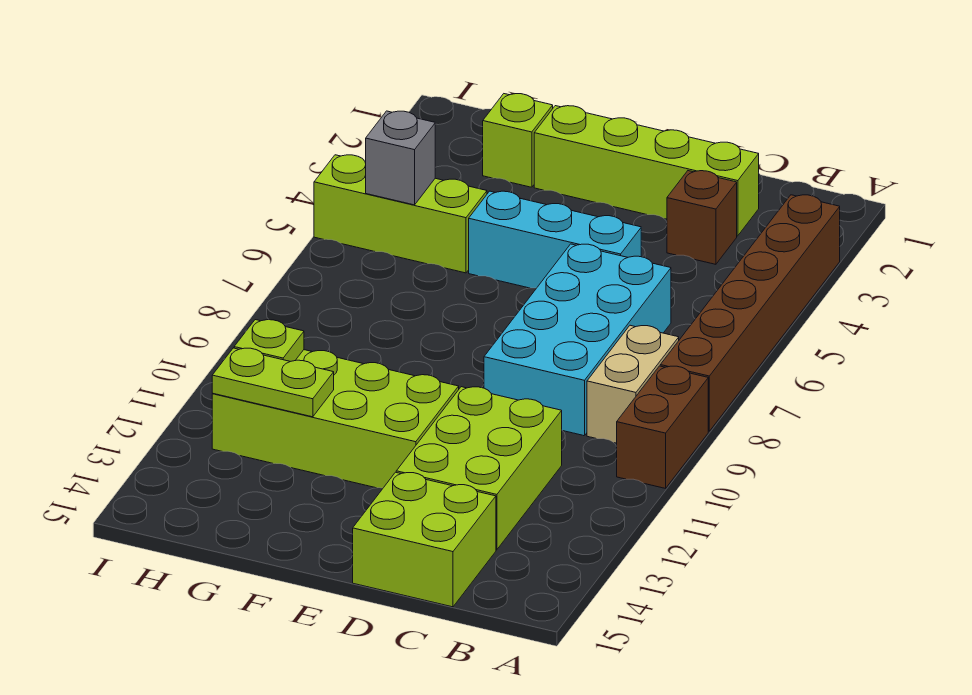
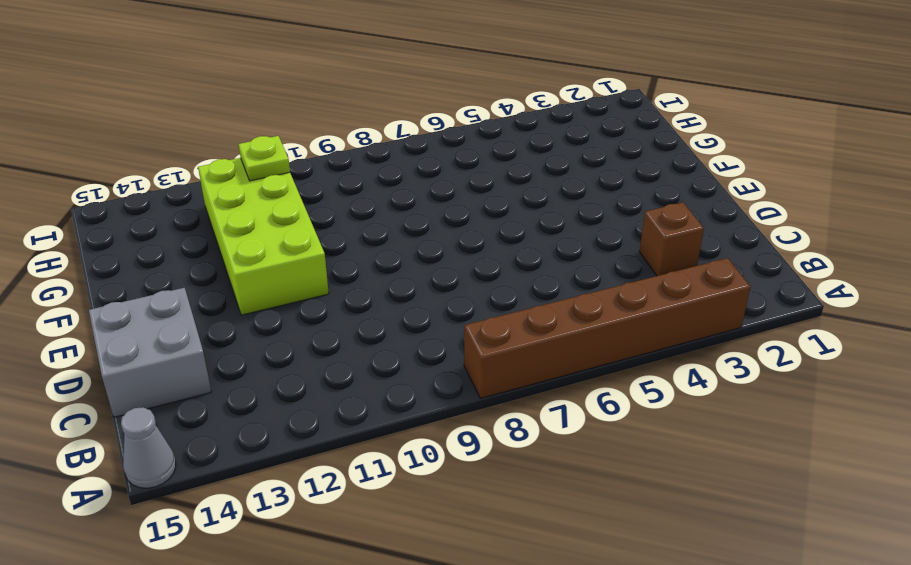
grey 1x1 cone [121,407,176,488] -> none
grey 2x2 brick [89,288,211,417] -> lime 2x2 brick [353,472,496,607]
none -> brown 1x2 brick [617,366,708,488]
none -> tan 1x2 brick [587,325,679,443]
none -> lime 1x4 brick [534,106,759,236]

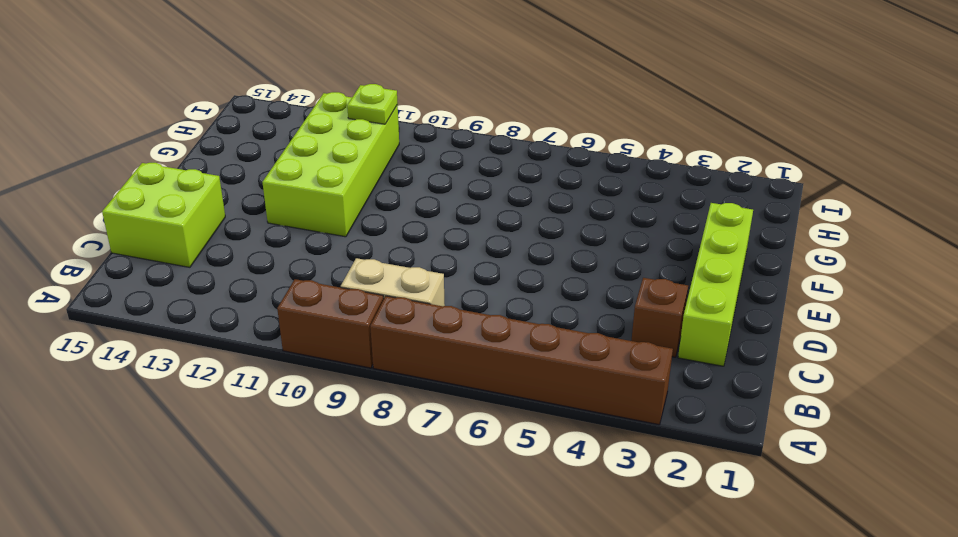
none -> cyan 2x4 brick [484,244,671,436]
none -> lime 2x3 brick [396,387,562,550]
none -> cyan 1x3 brick [469,191,641,288]

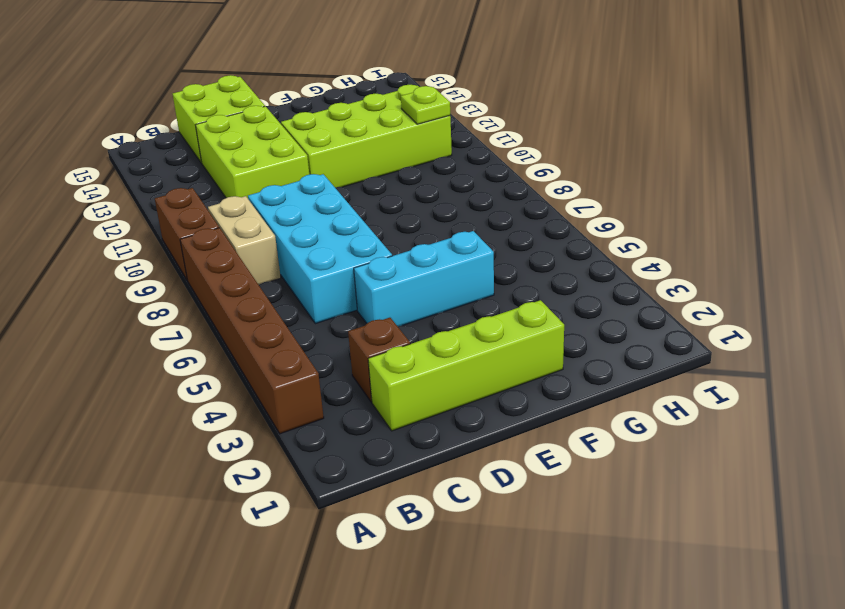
none -> lime 1x1 brick [483,94,553,187]
none -> lime 1x3 brick [314,155,487,273]
none -> lime 1x2 plate [212,348,334,417]

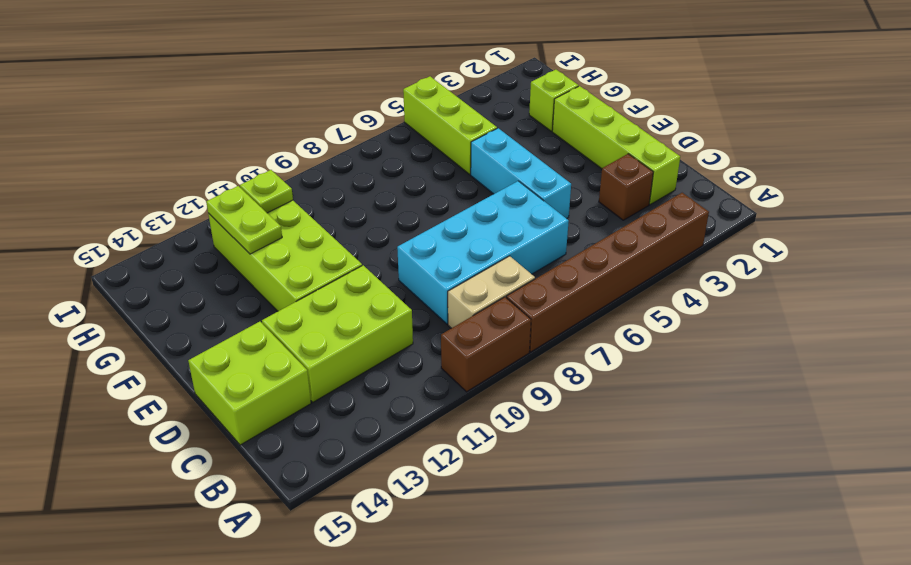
none -> grey 1x1 brick [366,111,435,205]

